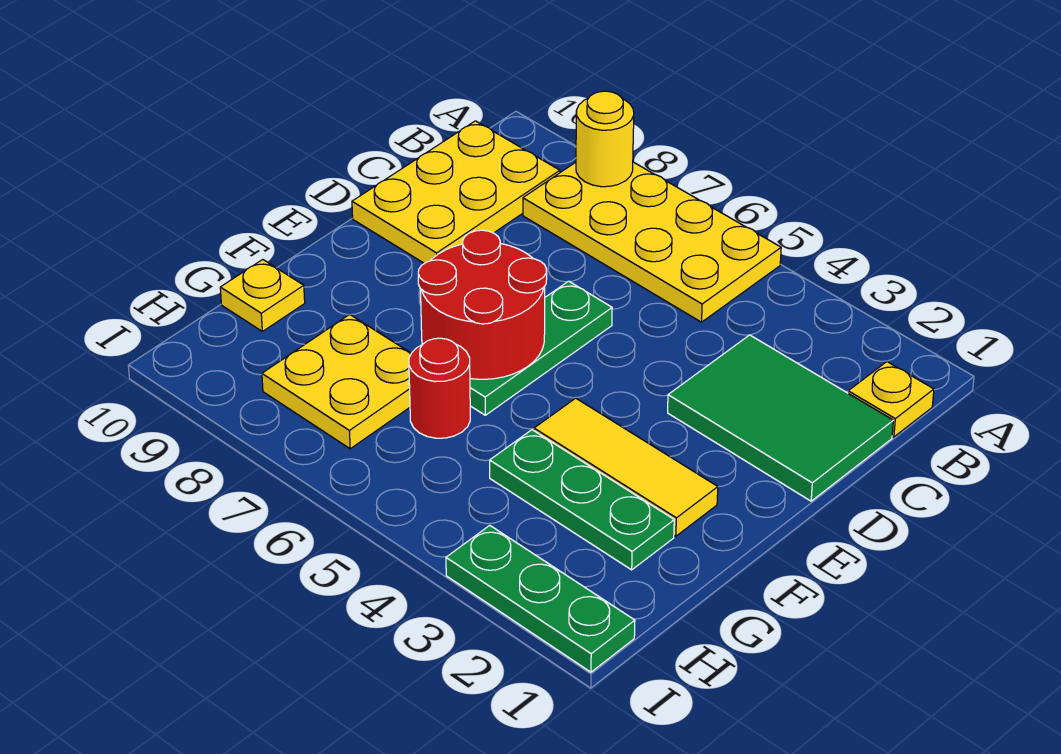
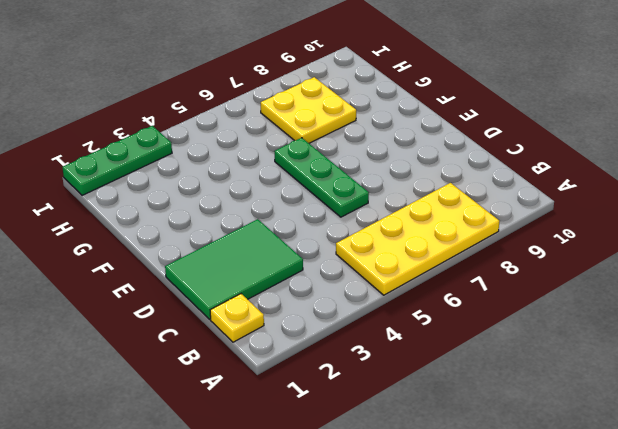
none -> yellow 2x3 plate [352,121,560,263]
none -> yellow 1x3 tile [534,398,718,536]
none -> green 1x3 plate [490,430,674,570]

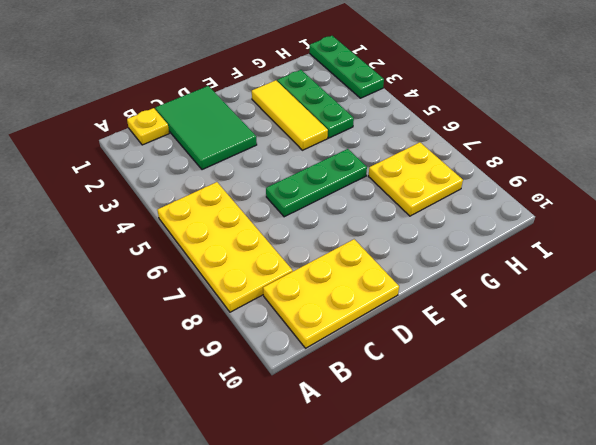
none -> red 1x1 round brick [409,338,470,438]
none -> yellow 1x1 plate [220,260,305,331]
none -> yellow 1x1 round brick [576,91,634,187]

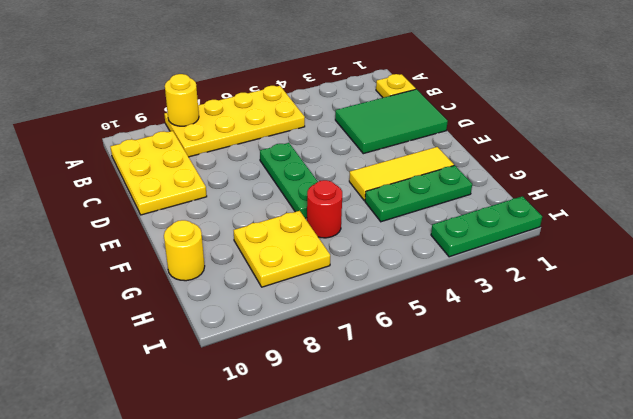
yellow 1x1 round brick [164,220,205,281] -> yellow 1x1 plate [220,260,305,331]
none -> red 2x2 round brick [418,230,547,379]

